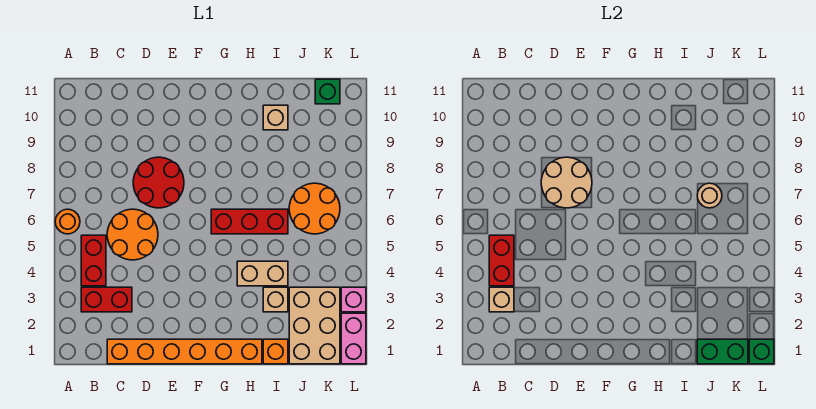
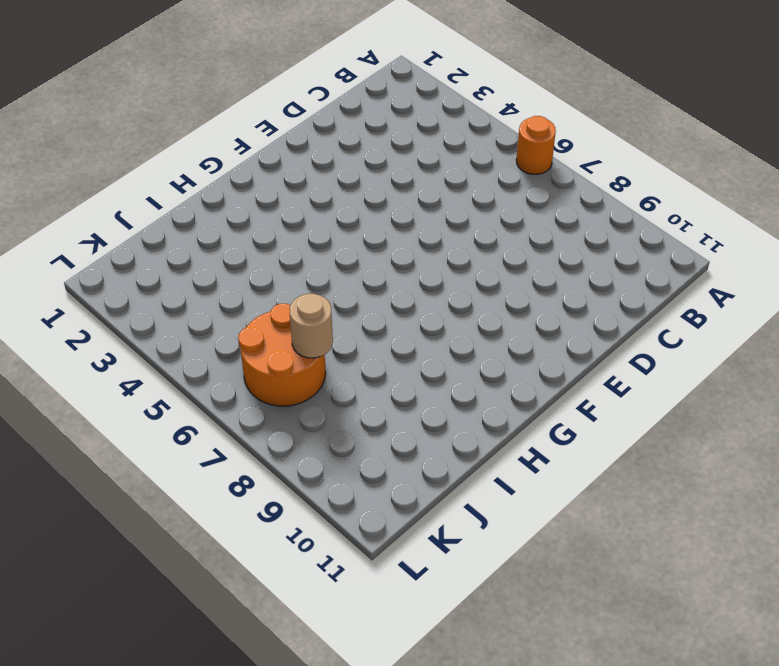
none -> red 1x2 brick [81,287,132,312]
none -> red 1x2 brick [81,235,106,286]
none -> orange 1x6 brick [107,339,262,364]

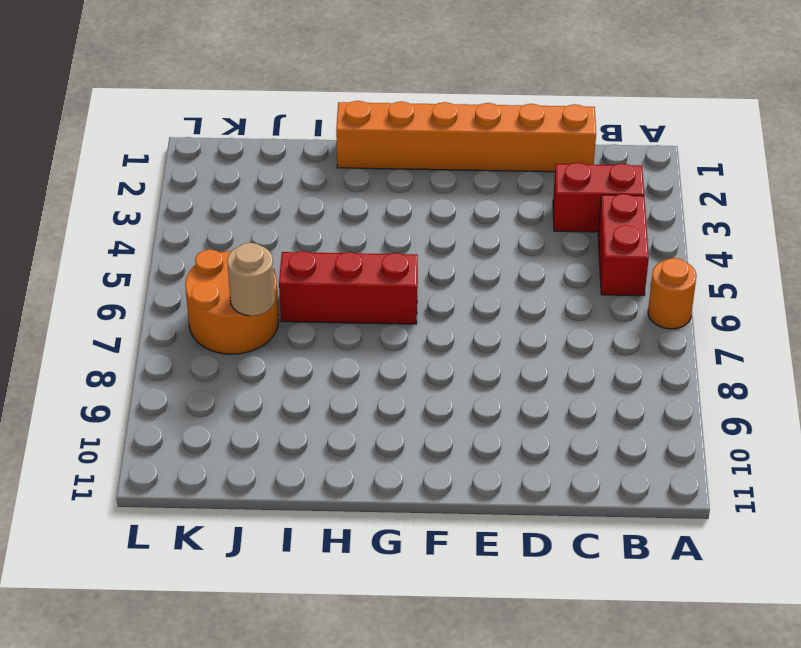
none -> orange 2x2 round brick [107,209,158,260]
none -> red 2x2 round brick [133,157,184,208]
none -> tan 1x2 brick [237,261,288,286]

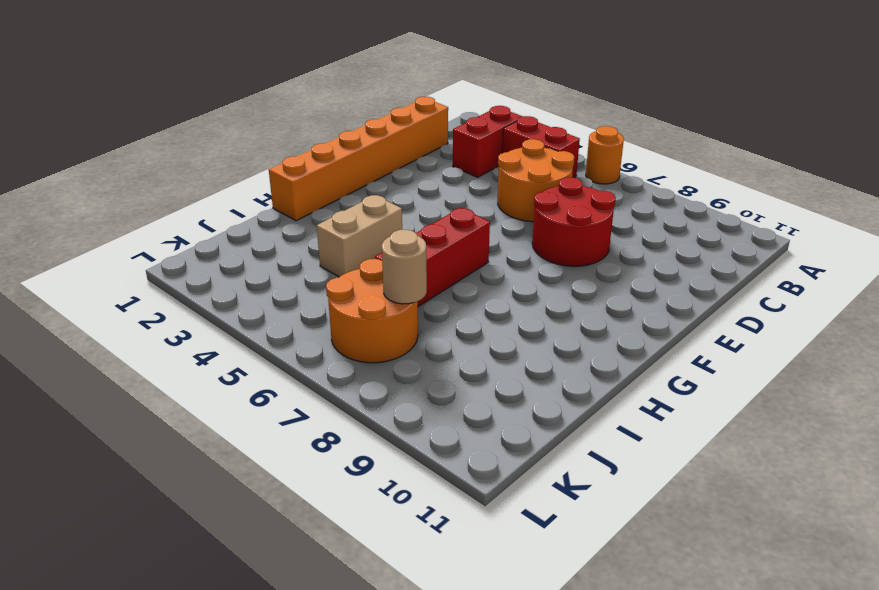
none -> orange 1x1 brick [263,339,288,364]
none -> tan 1x1 brick [263,287,288,312]
none -> tan 1x1 brick [263,105,288,130]

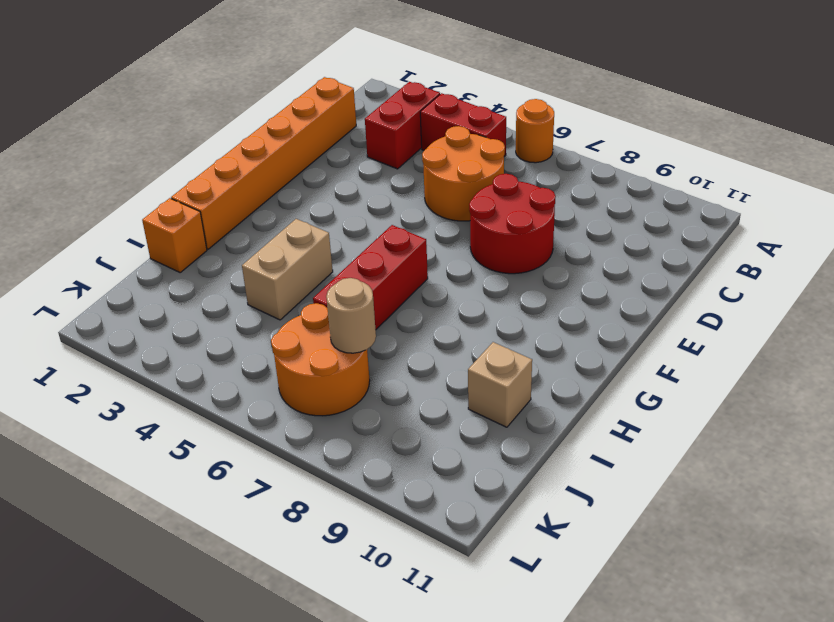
none -> tan 1x1 brick [263,287,288,312]
none -> tan 2x3 brick [289,287,340,364]
none -> green 1x1 brick [315,79,340,104]

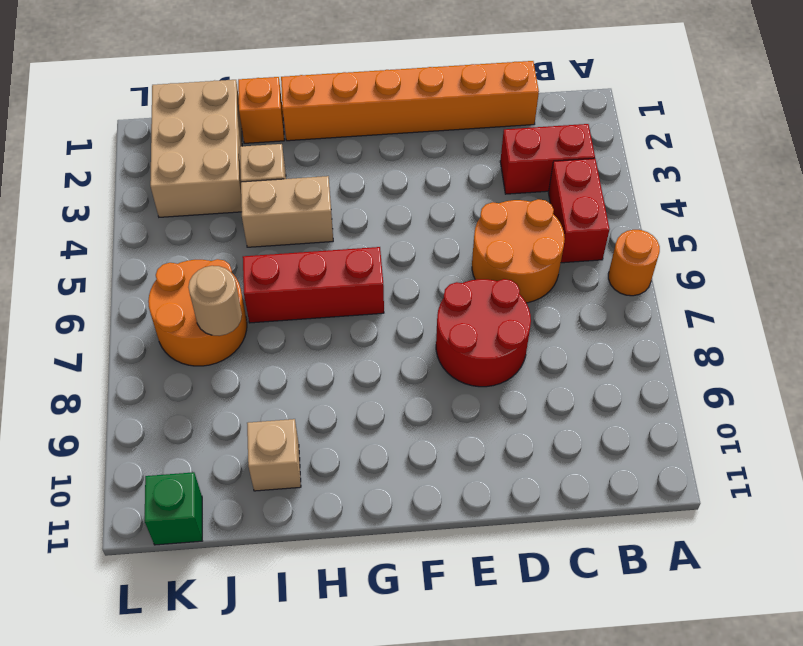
none -> pink 1x2 brick [341,313,366,364]
none -> pink 1x1 brick [341,287,366,312]
none -> tan 1x1 brick [489,287,514,312]

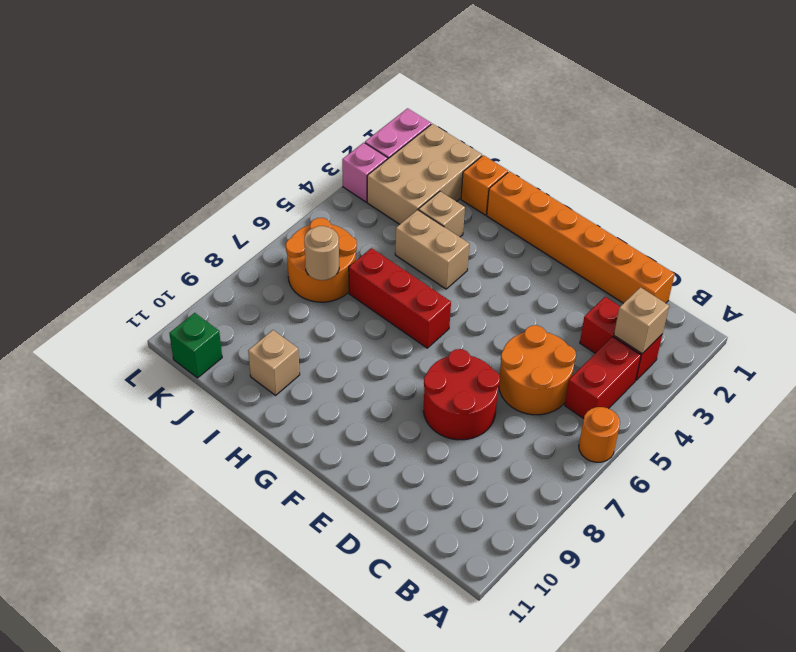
none -> red 1x2 brick [489,235,514,286]
none -> tan 2x2 round brick [541,157,592,208]
none -> green 1x2 brick [697,339,748,364]

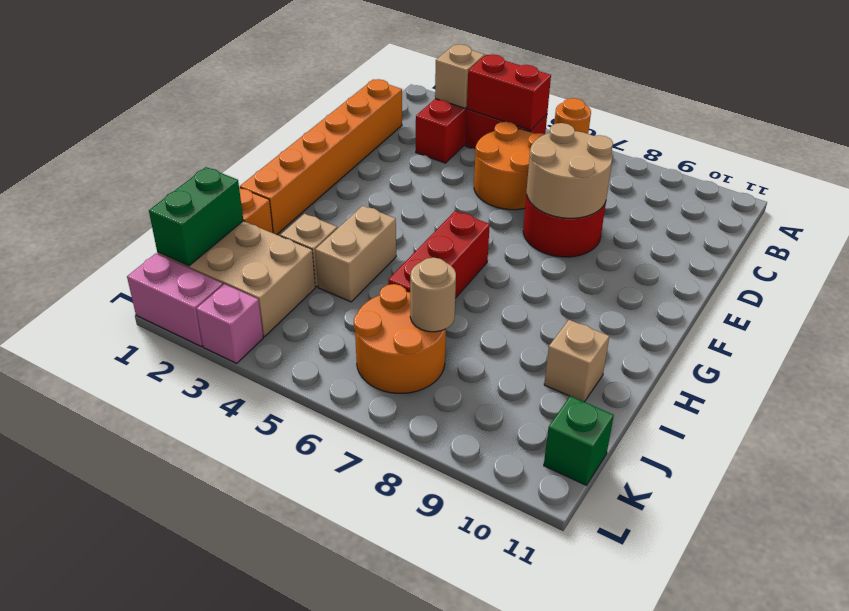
none -> green 1x1 brick [749,339,774,364]

